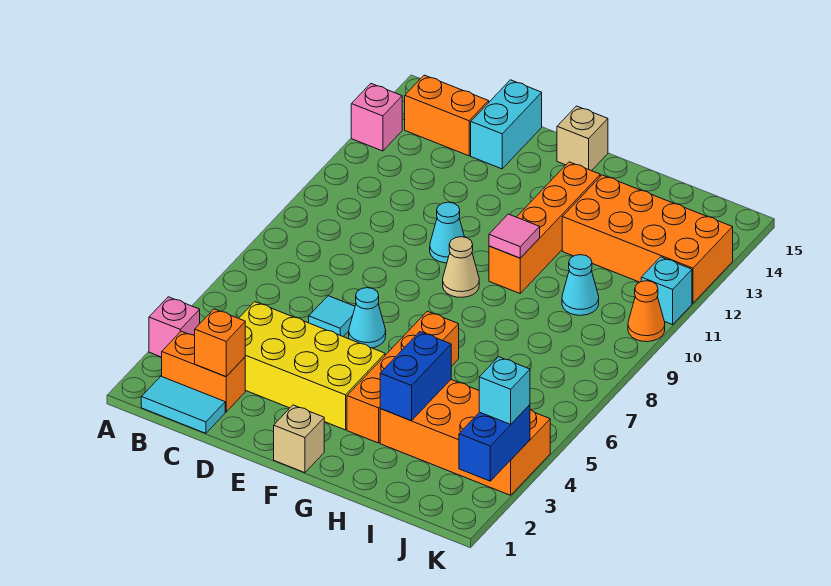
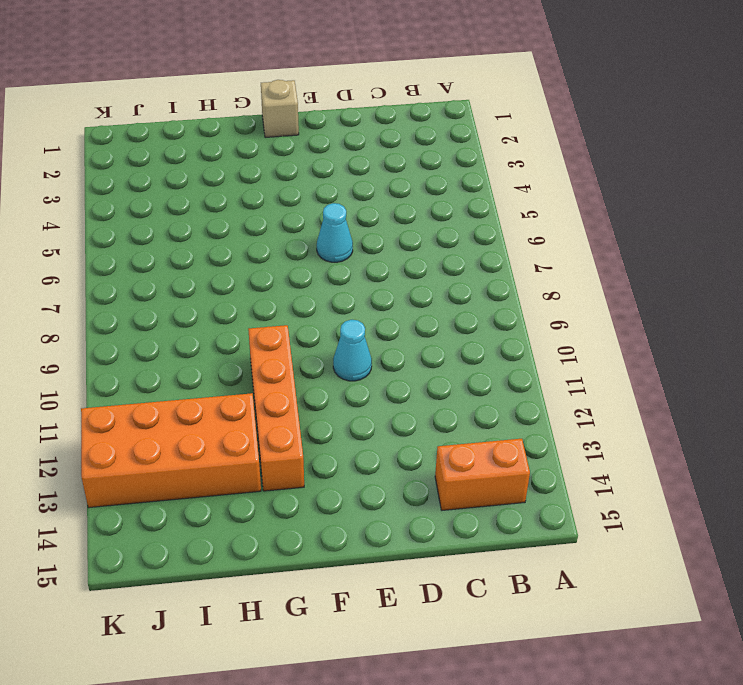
none -> pink 1x1 brick [149,297,200,357]
none -> pink 1x1 brick [351,84,402,151]
none -> cyan 1x2 tile [141,376,225,433]

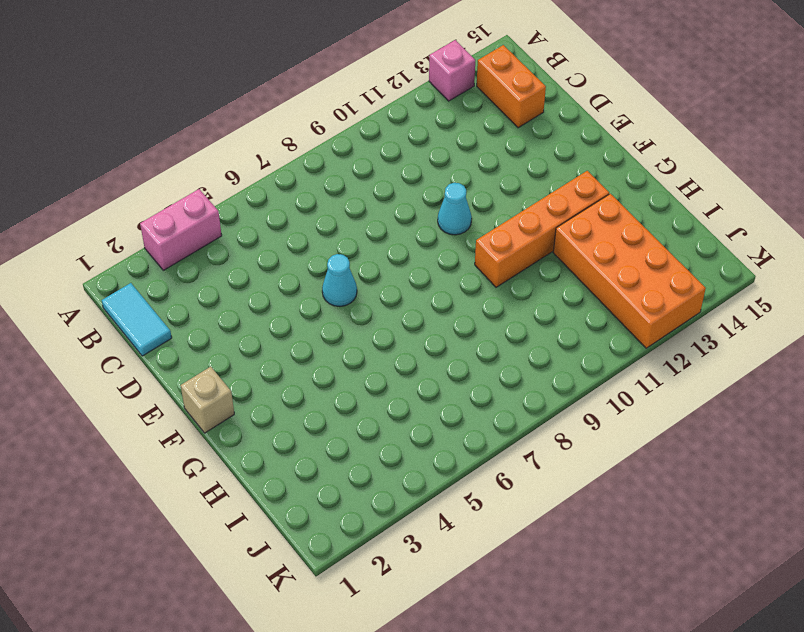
pink 1x2 brick [140,189,222,270] -> pink 1x1 brick [149,297,200,357]
none -> orange 1x2 brick [162,331,245,412]
none -> yellow 2x4 brick [239,302,385,430]
none -> cyan 1x1 tile [309,296,355,336]

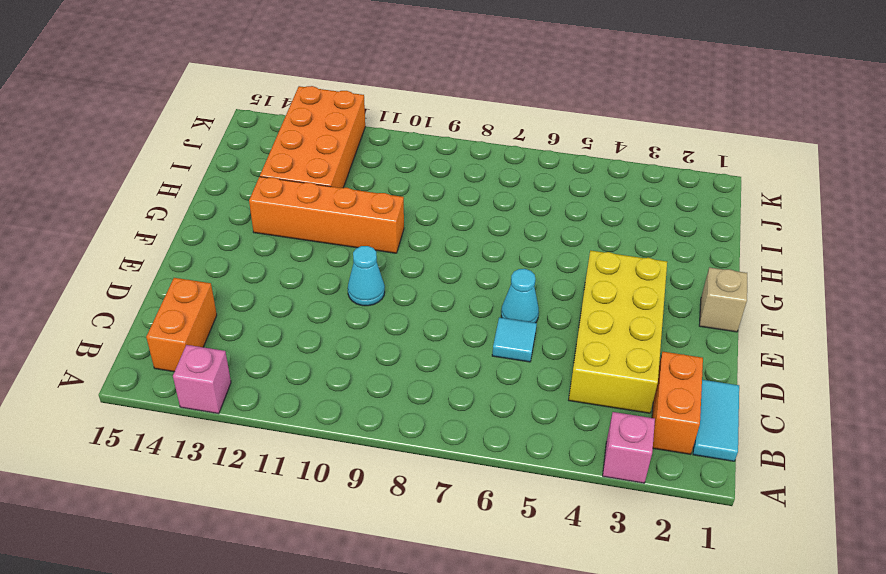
none -> cyan 1x2 brick [471,80,542,169]
none -> tan 1x1 cone [443,237,479,297]
none -> tan 1x1 brick [557,106,608,171]

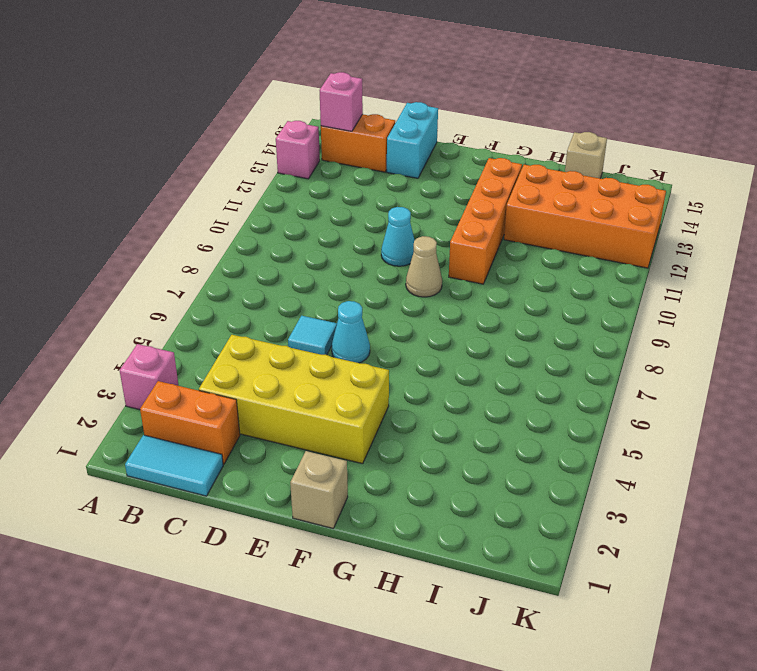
pink 1x1 brick [320,72,363,131] -> none
tan 1x1 brick [565,132,607,178] -> tan 1x1 brick moved to [557,106,608,171]
none -> orange 1x4 brick [347,311,459,443]
none -> orange 2x4 brick [380,380,550,495]
none -> cyan 1x1 cone [562,255,599,315]

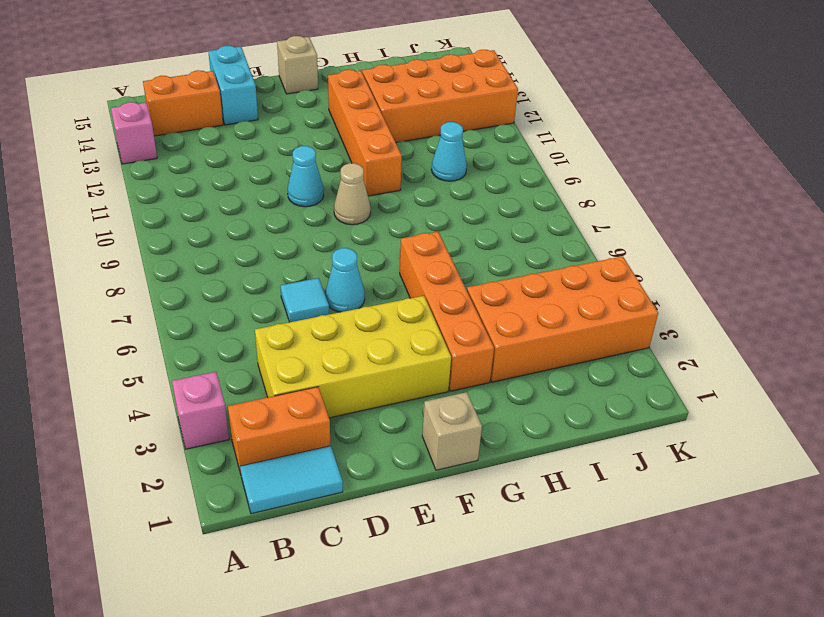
none -> orange 1x1 cone [628,281,665,342]
none -> cyan 1x1 brick [641,257,692,325]
none -> orange 1x1 brick [195,309,245,377]

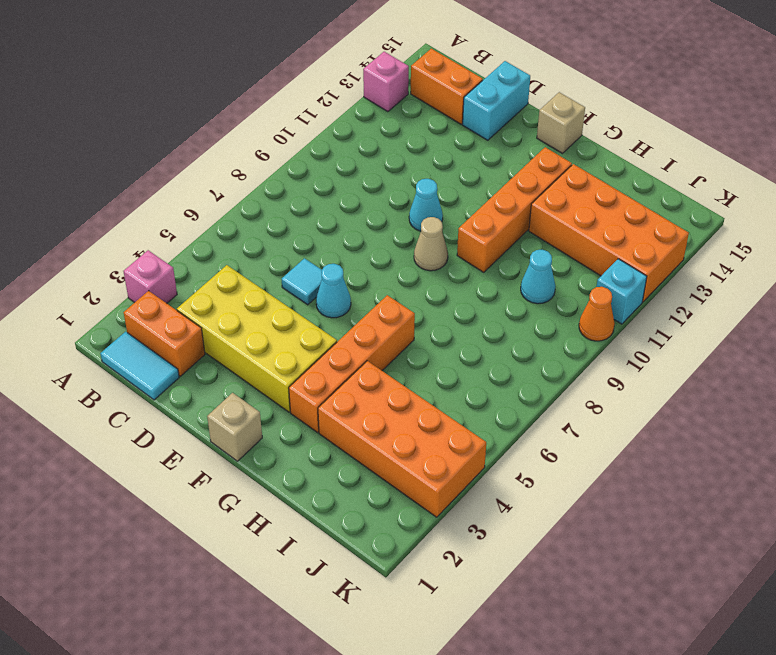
none -> orange 1x1 brick [195,309,245,377]
none -> pink 1x1 tile [489,214,540,258]
none -> blue 1x2 brick [380,332,451,421]

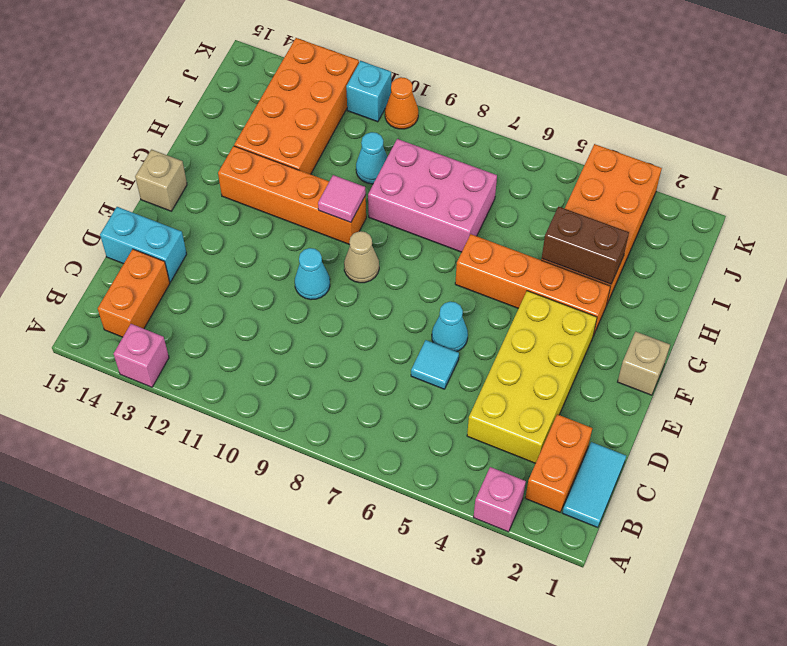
brown 1x2 brick [542,207,629,284] -> blue 1x2 brick [380,332,451,421]
pink 2x3 brick [368,139,497,252] -> none
none -> orange 1x1 brick [195,309,245,377]
none -> blue 1x2 brick [459,405,530,481]
none -> cyan 1x1 brick [479,357,530,424]

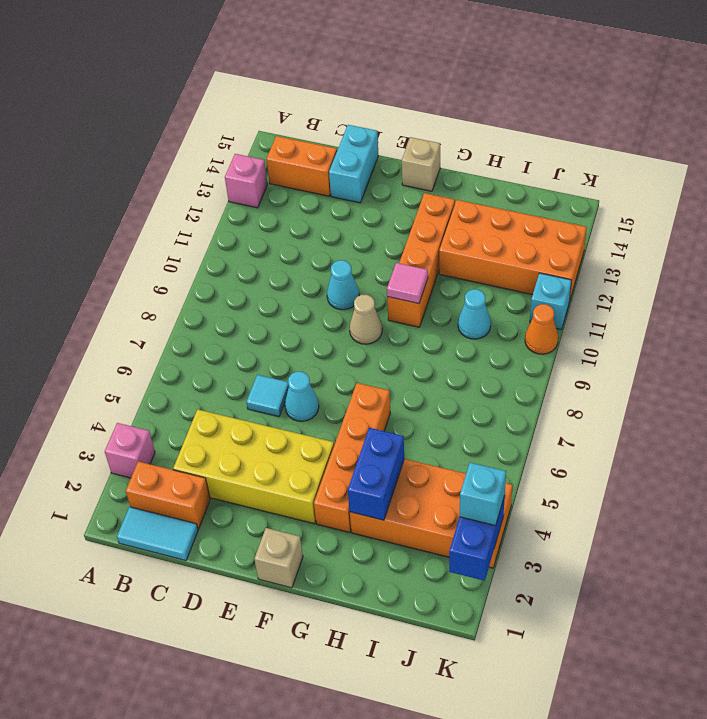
none -> orange 1x1 brick [195,309,245,377]

